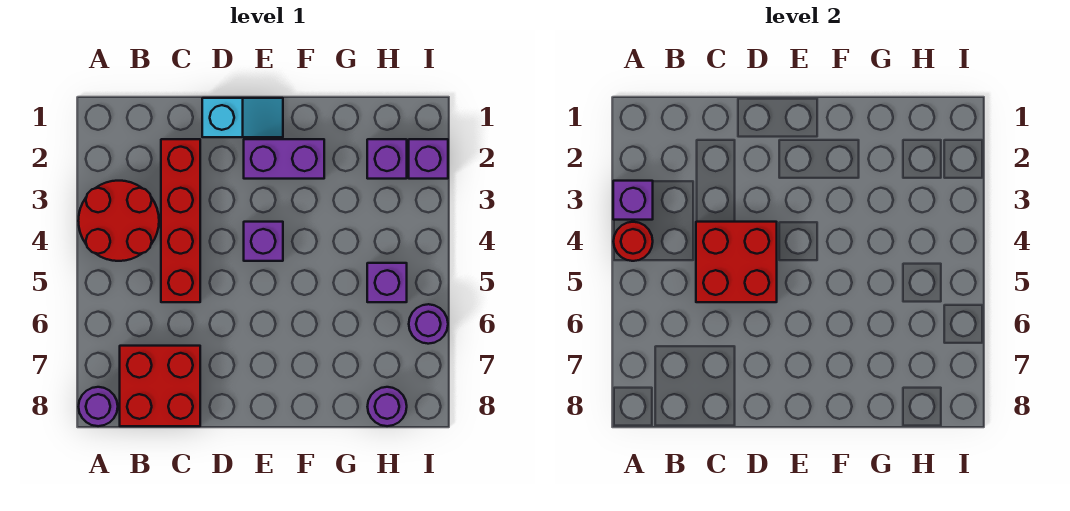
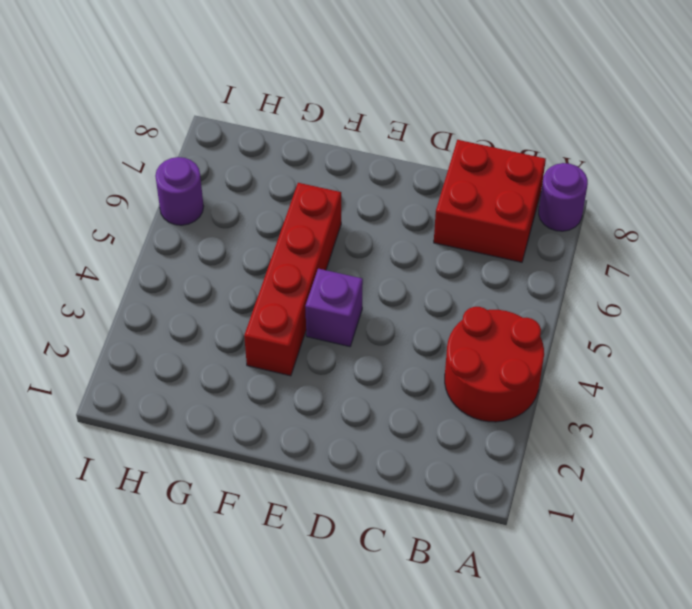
red 1x4 brick [244,183,341,376] -> red 1x4 brick moved to [161,139,200,302]
none -> cyan 1x2 slope [202,98,283,137]
none -> purple 1x2 brick [244,139,324,179]
none -> purple 1x1 brick [367,139,407,179]

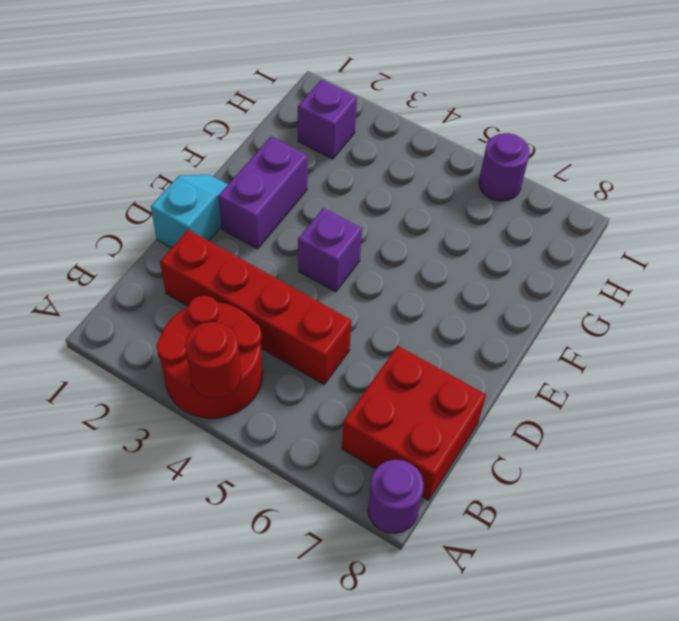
none -> purple 1x1 brick [367,263,407,302]
none -> purple 1x1 round brick [367,387,407,426]
none -> purple 1x1 brick [409,139,448,179]

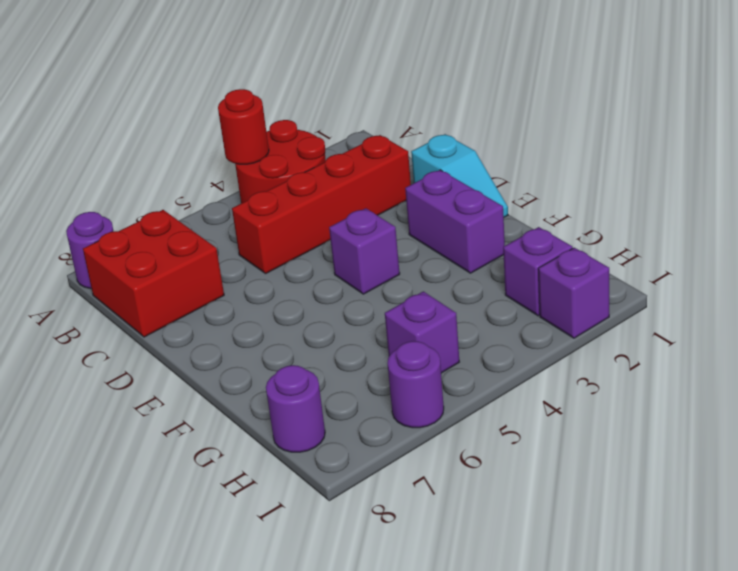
none -> purple 1x1 brick [613,181,653,220]
none -> red 2x2 brick [696,222,777,302]

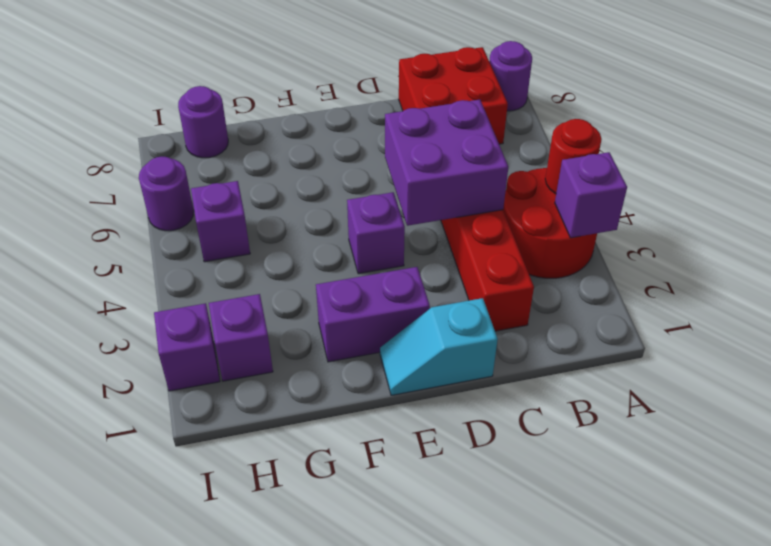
purple 2x2 brick [385,100,508,226] -> red 2x2 brick [696,222,777,302]

